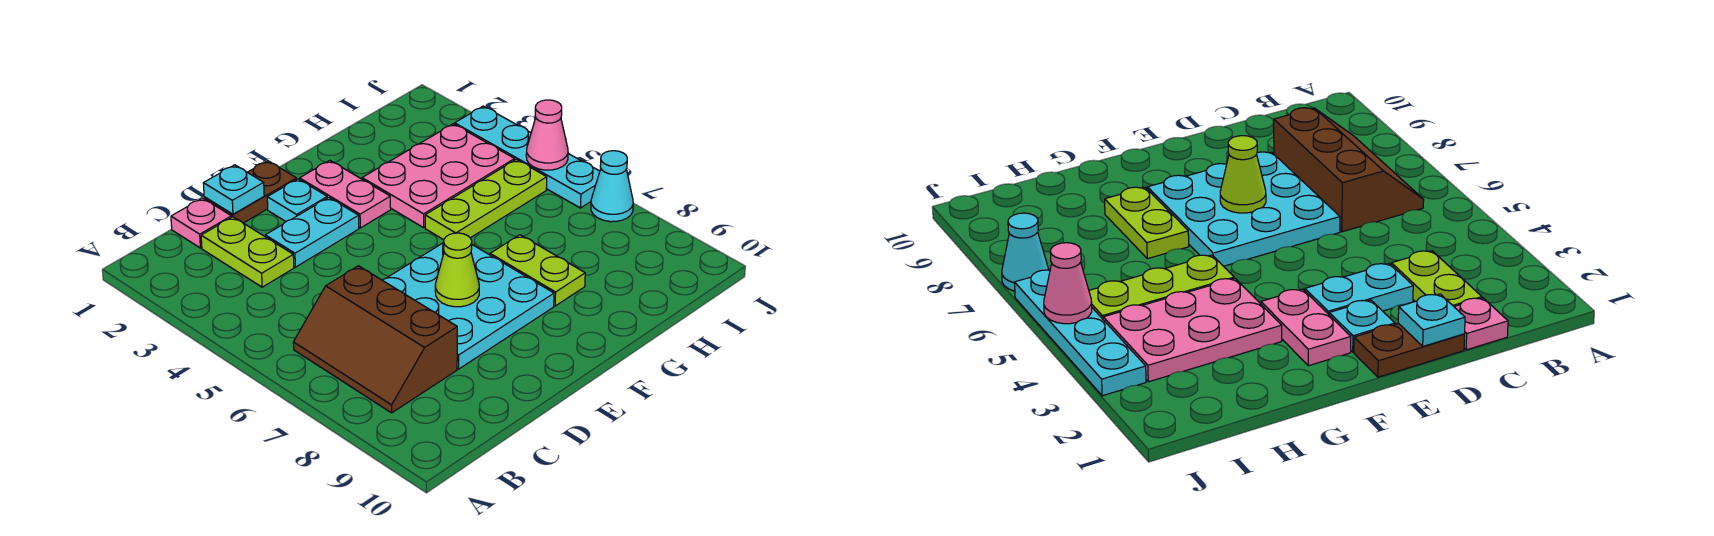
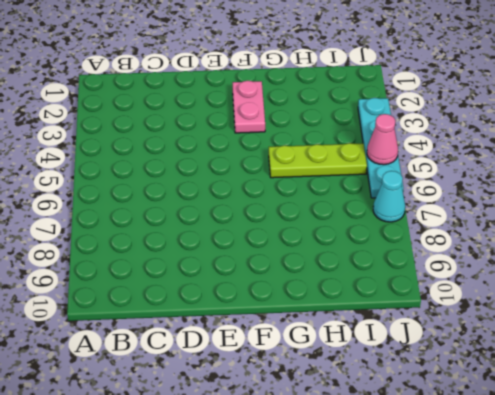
none -> brown 2x3 slope [293,266,457,413]
none -> pink 1x1 plate [171,198,231,248]
none -> lime 1x2 plate [201,217,294,287]

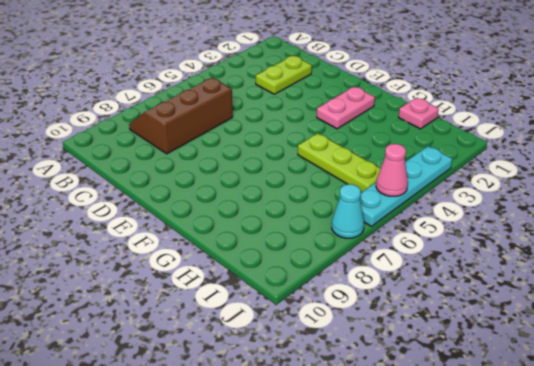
pink 1x1 plate [399,98,439,129] -> pink 1x1 plate moved to [171,198,231,248]
none -> brown 1x2 plate [204,161,297,223]
none -> cyan 1x2 plate [265,197,359,267]
none -> cyan 3x3 plate [382,243,554,369]

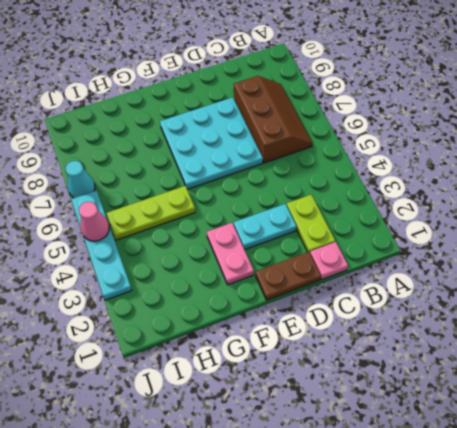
none -> cyan 1x1 plate [267,179,327,221]
none -> pink 2x3 plate [362,124,515,228]
none -> lime 1x2 plate [490,235,585,306]

